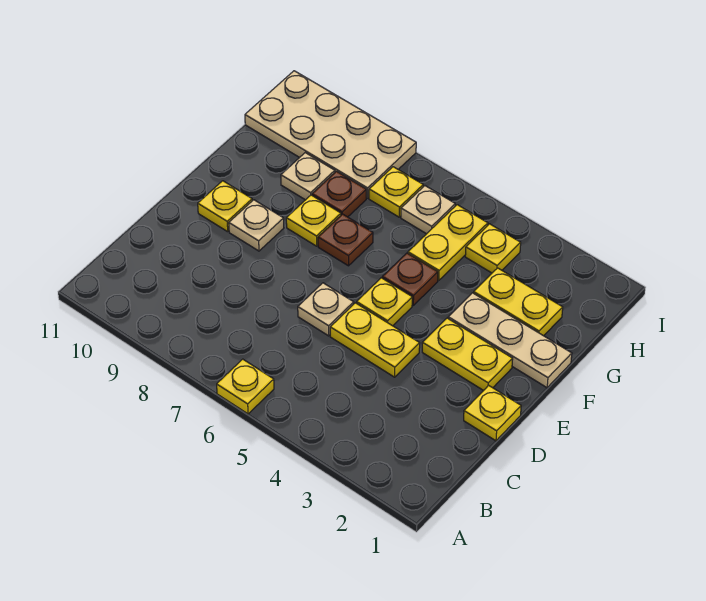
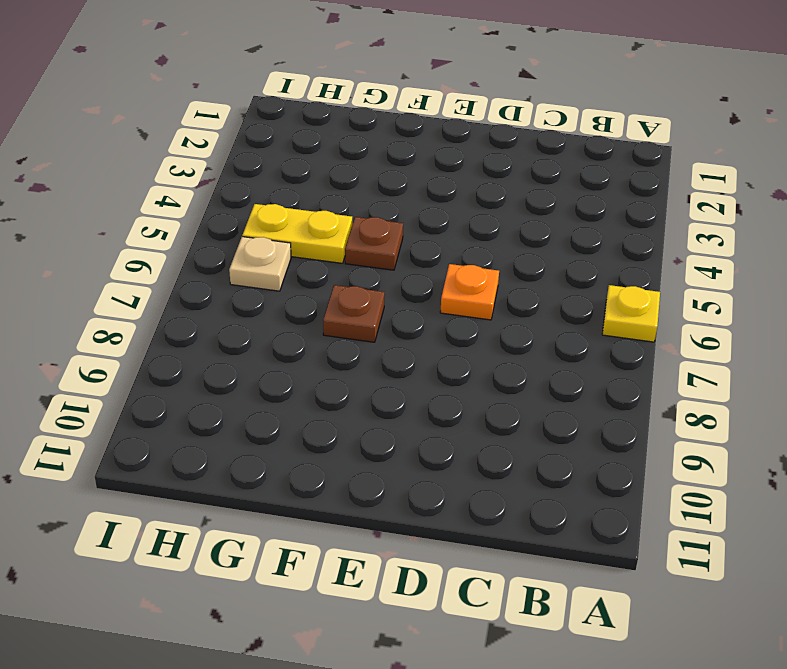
orange 1x1 plate [440,264,499,320] -> tan 1x1 plate [298,283,354,336]
none -> yellow 1x1 plate [464,385,521,441]
none -> yellow 1x2 plate [330,303,420,377]
none -> yellow 1x2 plate [422,318,513,391]

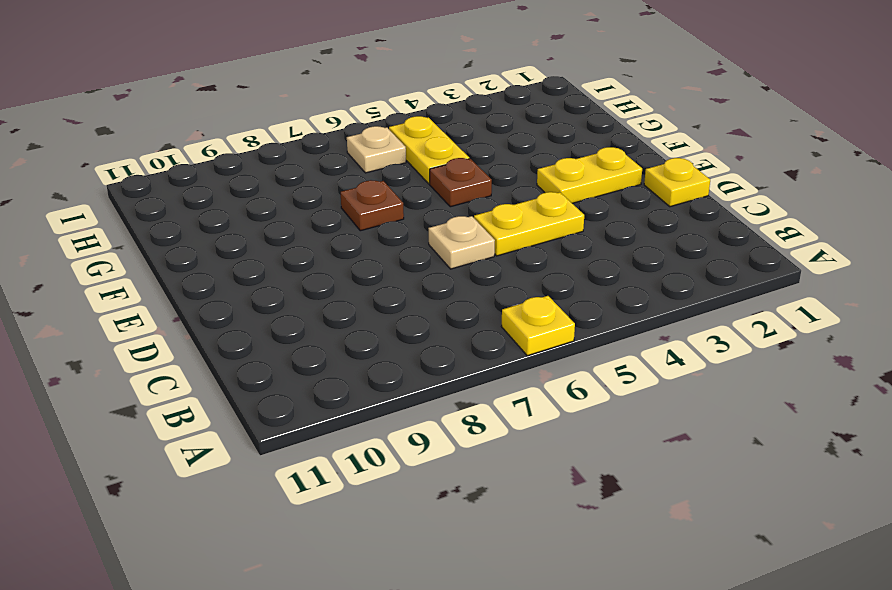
none -> yellow 1x1 plate [357,278,412,326]
none -> tan 1x1 plate [229,200,284,251]
none -> yellow 1x1 plate [198,181,252,232]

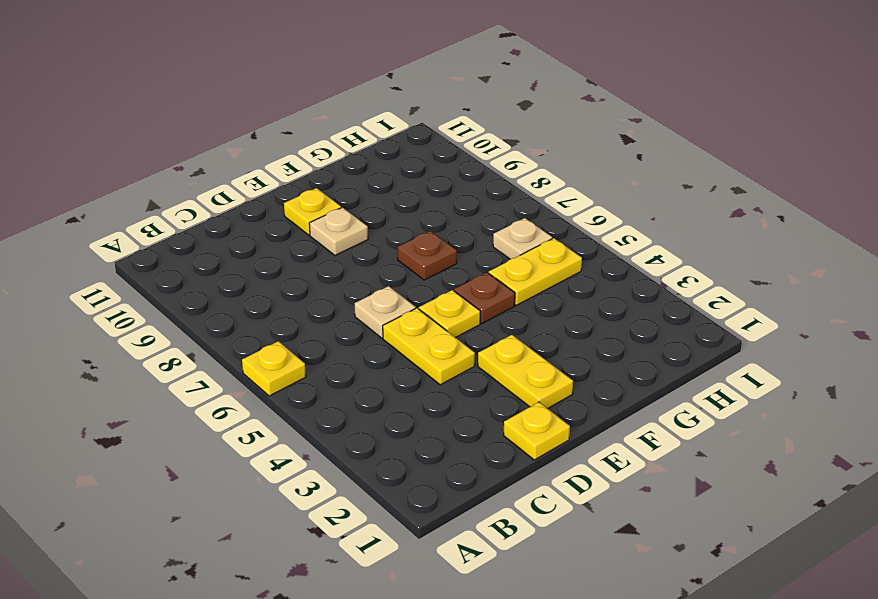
none -> tan 1x3 plate [448,293,572,388]
none -> yellow 1x1 plate [286,195,341,246]
none -> yellow 1x2 plate [474,268,563,336]

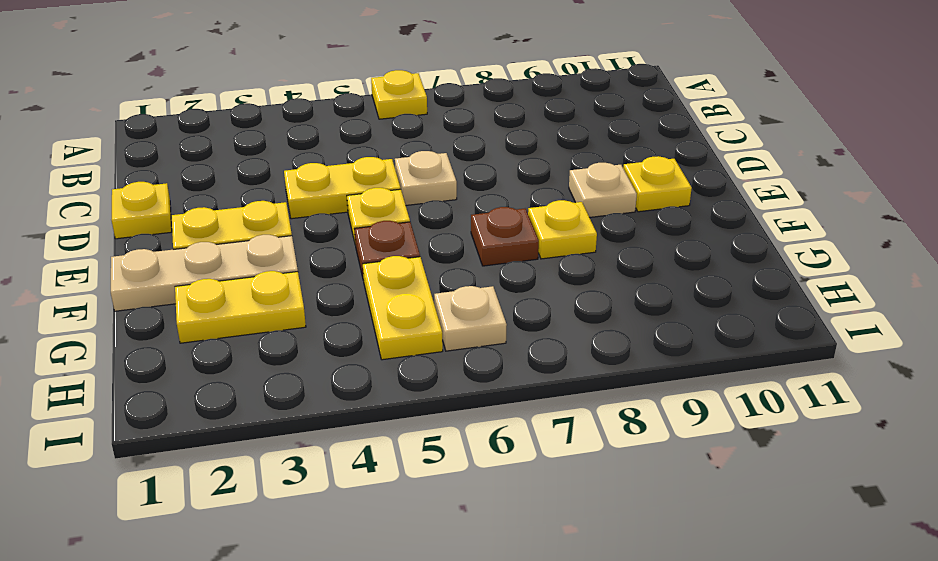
none -> brown 1x1 plate [312,171,366,217]
none -> tan 1x1 plate [281,153,335,200]
none -> yellow 1x1 plate [465,224,521,273]

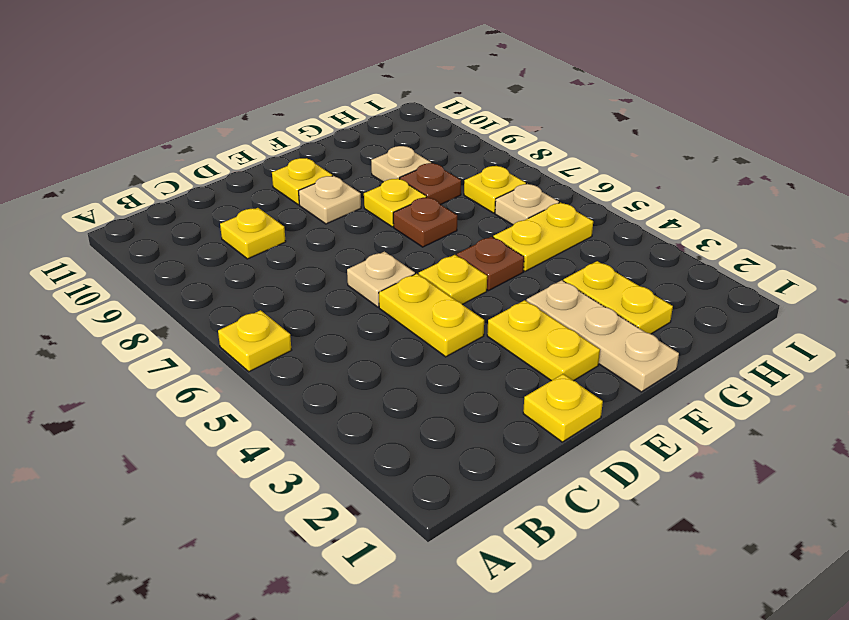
yellow 1x1 plate [220,208,286,259] -> yellow 1x1 plate moved to [465,224,521,273]
none -> tan 2x4 plate [245,71,416,198]

